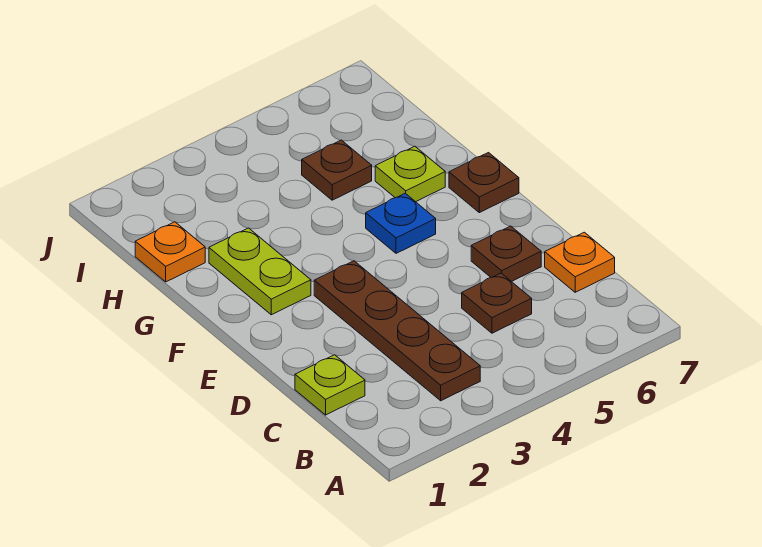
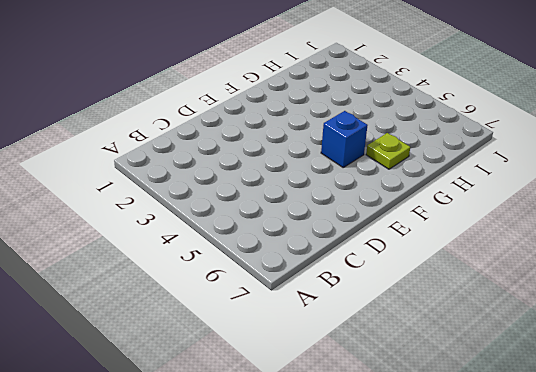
blue 1x1 brick [321,111,368,167] -> blue 1x1 plate [366,193,436,253]
none -> brown 1x4 plate [314,261,480,401]
none -> lime 1x1 plate [295,355,365,415]

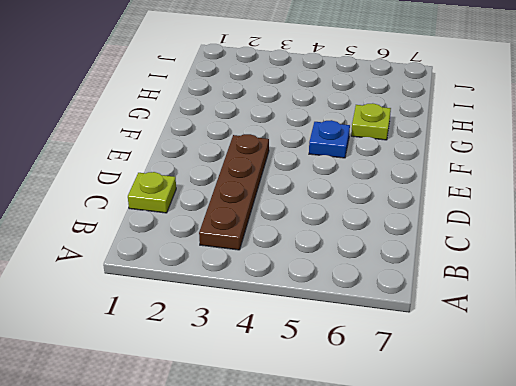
none -> brown 1x1 plate [462,273,532,333]
none -> orange 1x1 plate [545,232,615,292]

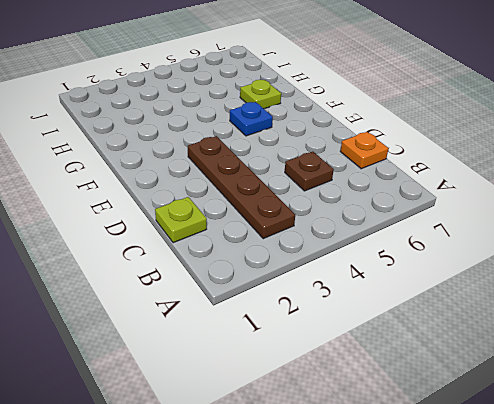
none -> brown 1x1 plate [471,226,541,282]
none -> lime 1x2 plate [209,228,311,315]

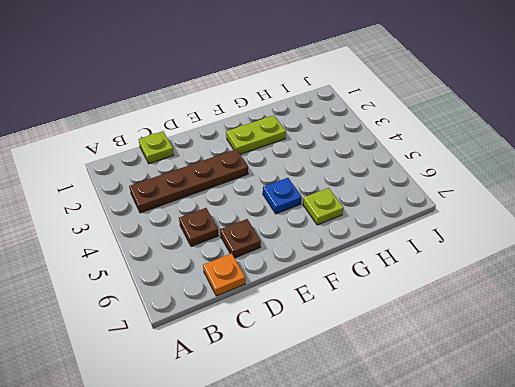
none -> brown 1x1 plate [449,153,519,213]
none -> orange 1x1 plate [135,222,205,282]

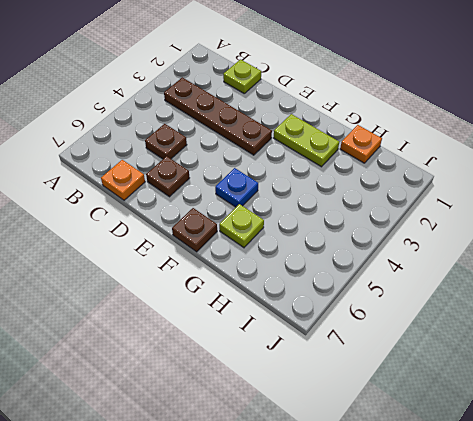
none -> brown 1x1 plate [302,140,372,200]

